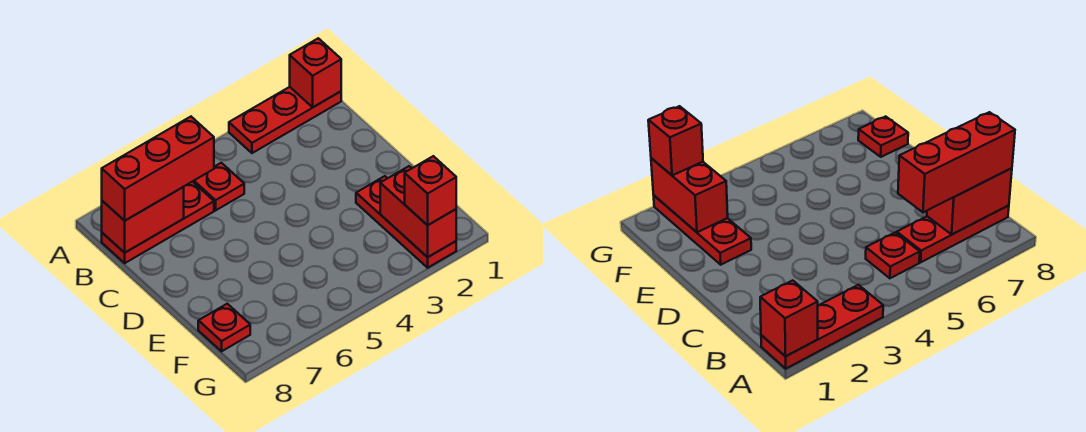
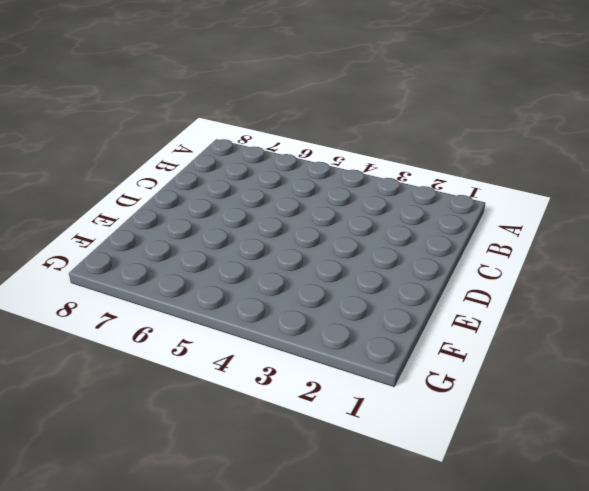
none -> red 1x3 plate [229,87,341,153]
none -> red 1x1 plate [193,163,244,210]

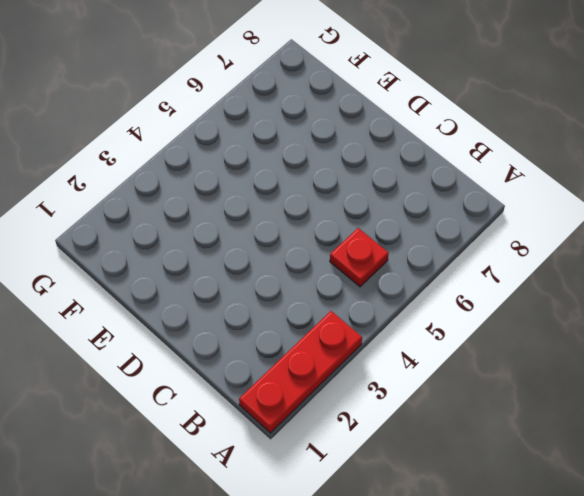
none -> red 1x3 plate [102,182,214,263]
none -> red 1x3 plate [356,176,456,268]

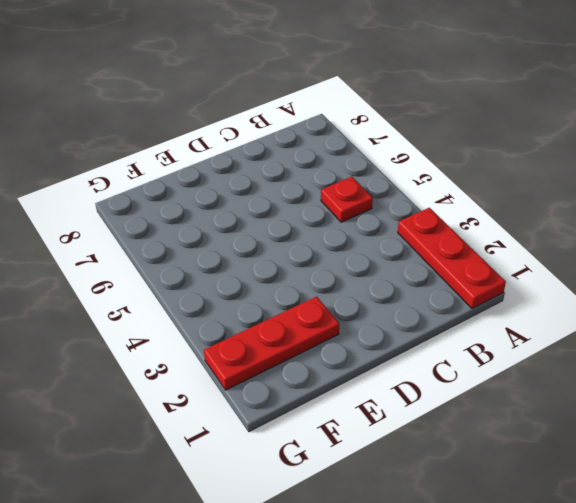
none -> red 1x3 plate [102,182,214,263]
none -> red 1x1 plate [198,304,250,351]

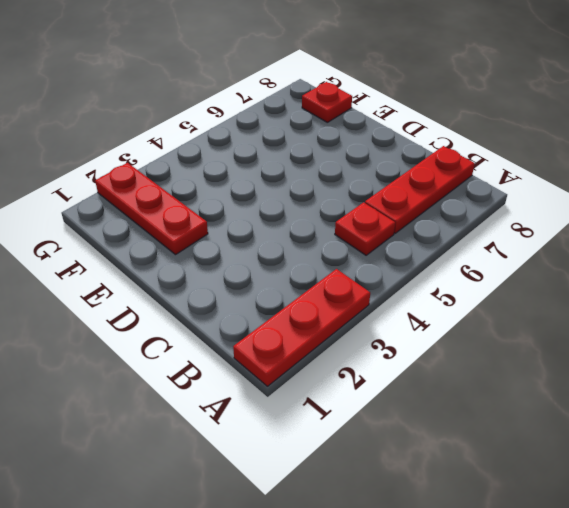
none -> red 1x1 brick [290,38,341,107]
none -> red 1x2 brick [102,187,184,253]

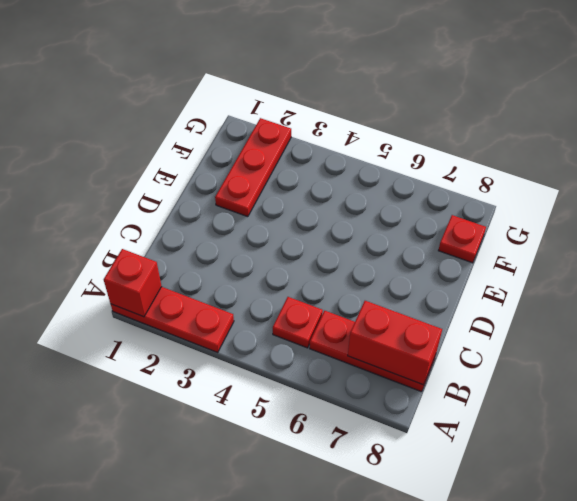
none -> red 1x2 brick [380,166,456,257]
none -> red 1x3 brick [102,117,214,221]

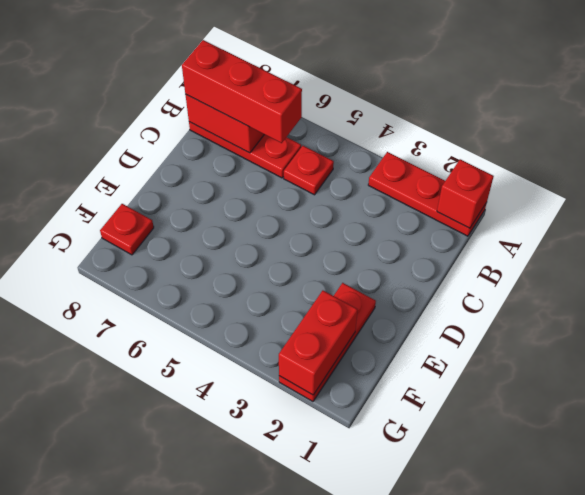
none -> red 1x1 brick [405,156,456,225]

